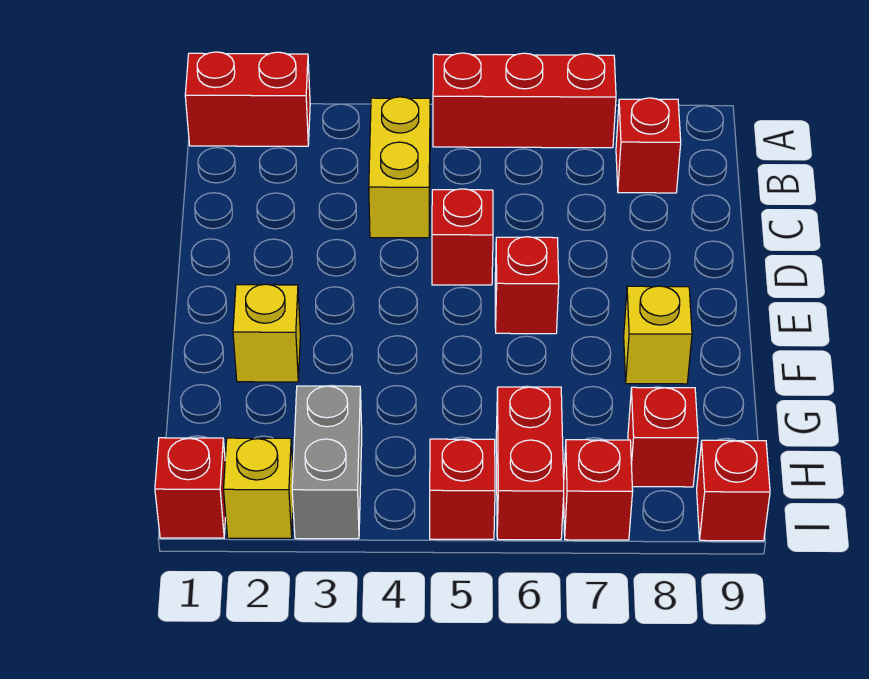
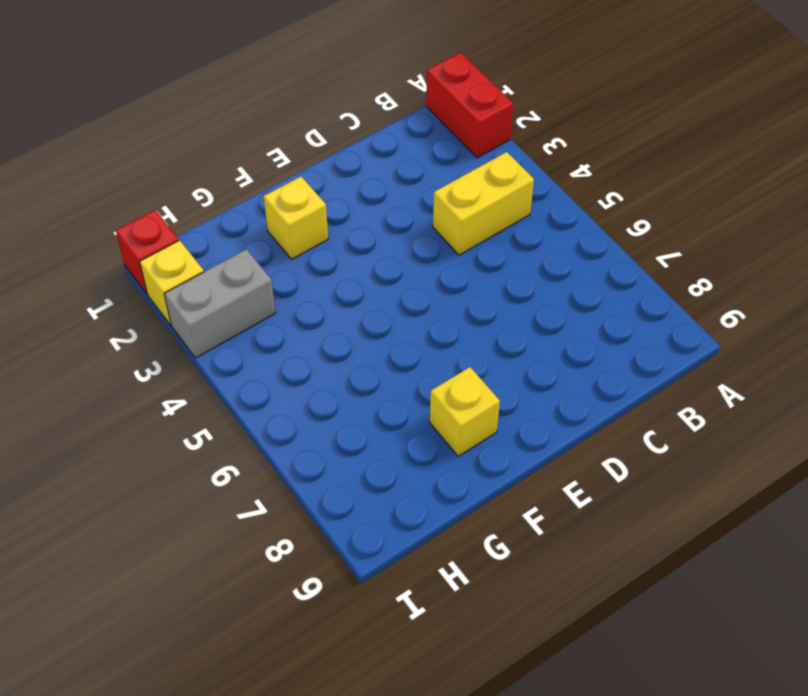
none -> red 1x3 brick [433,53,616,148]
none -> red 1x1 brick [616,98,681,193]
none -> red 1x1 brick [432,189,493,285]

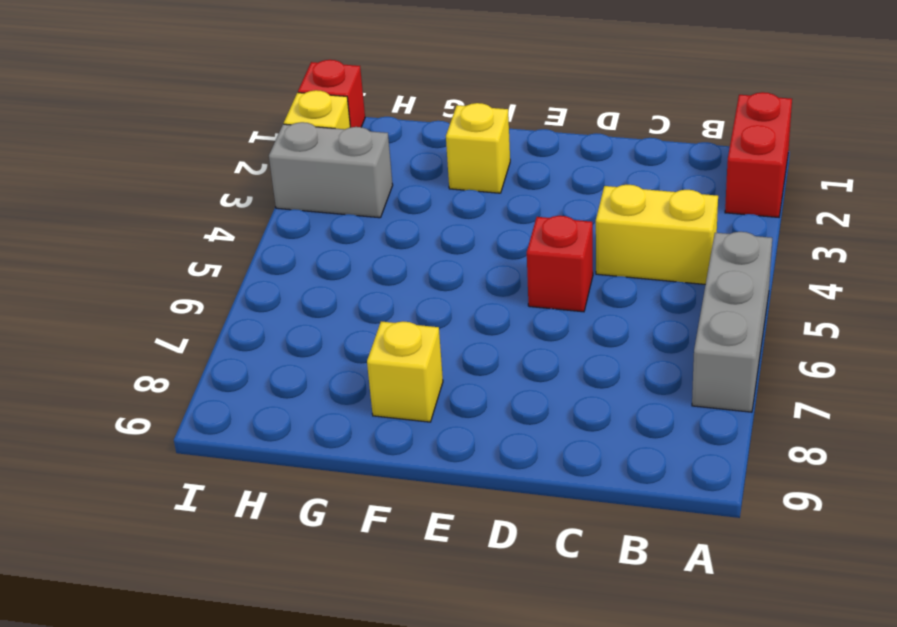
grey 1x3 brick [692,232,772,412] -> red 1x3 brick [433,53,616,148]
none -> red 1x1 brick [616,98,681,193]
none -> red 1x1 brick [495,237,559,334]
none -> red 1x2 brick [496,387,564,540]

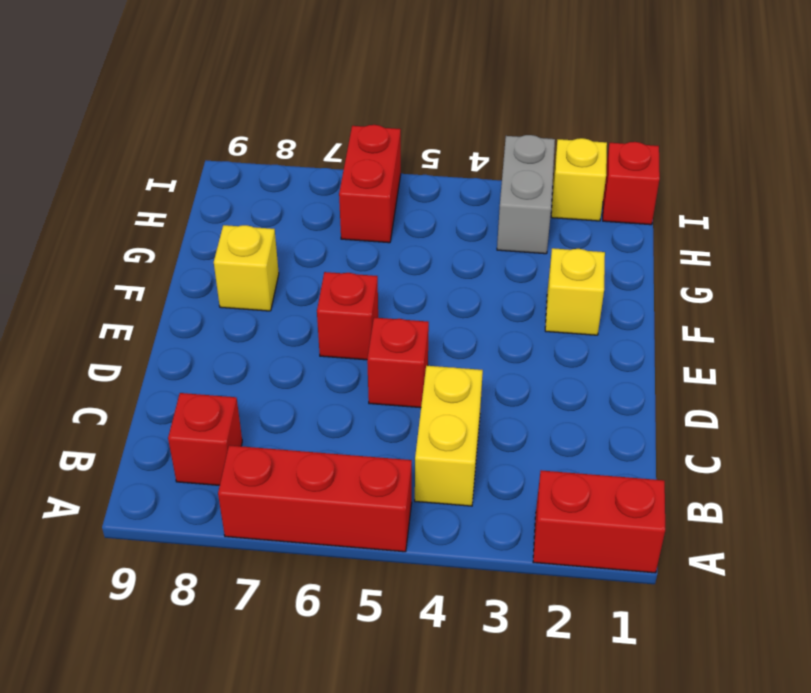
none -> red 1x1 brick [628,387,698,487]
none -> red 1x1 brick [430,439,495,539]
none -> red 1x1 brick [564,440,633,540]

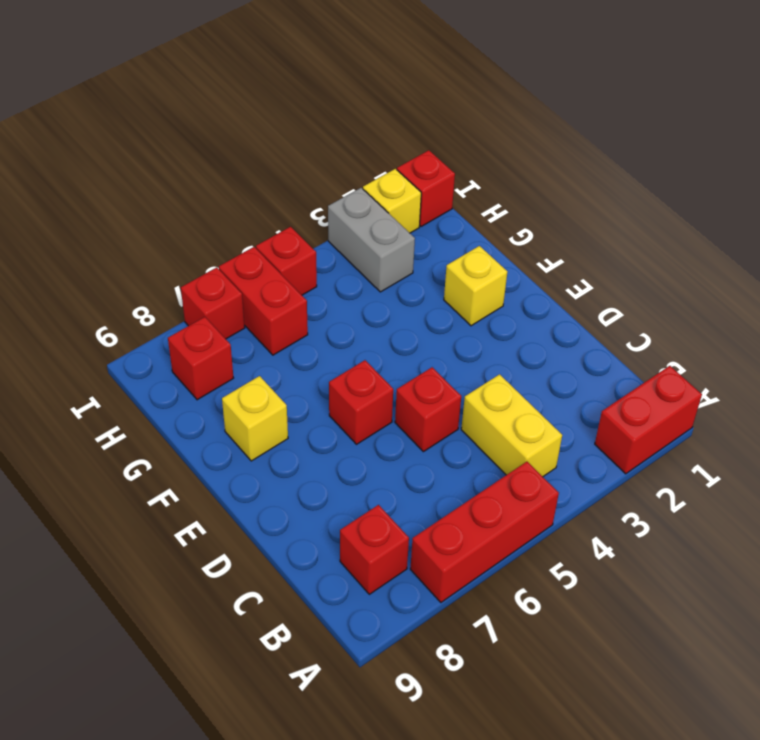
none -> red 1x1 brick [697,440,770,541]

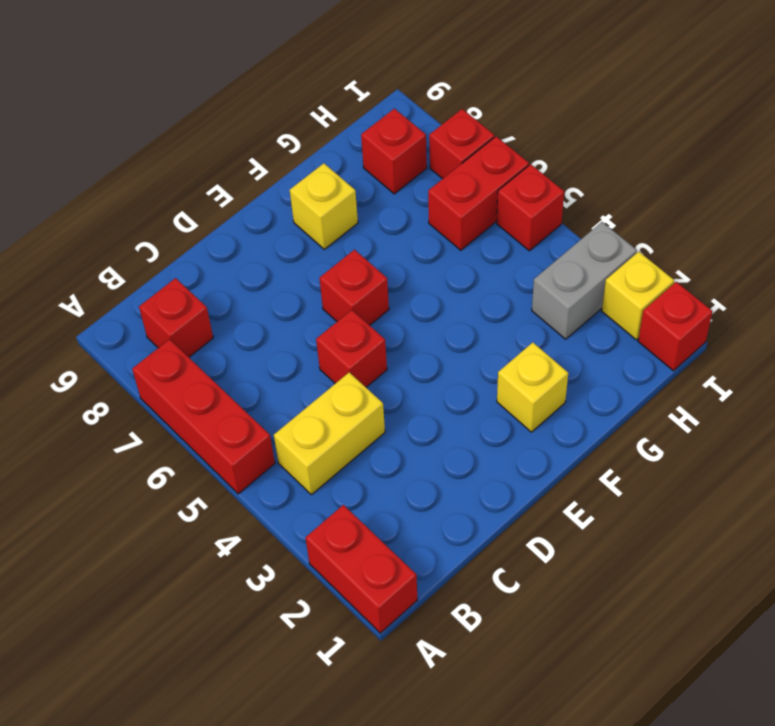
none -> red 1x1 brick [697,440,770,541]

